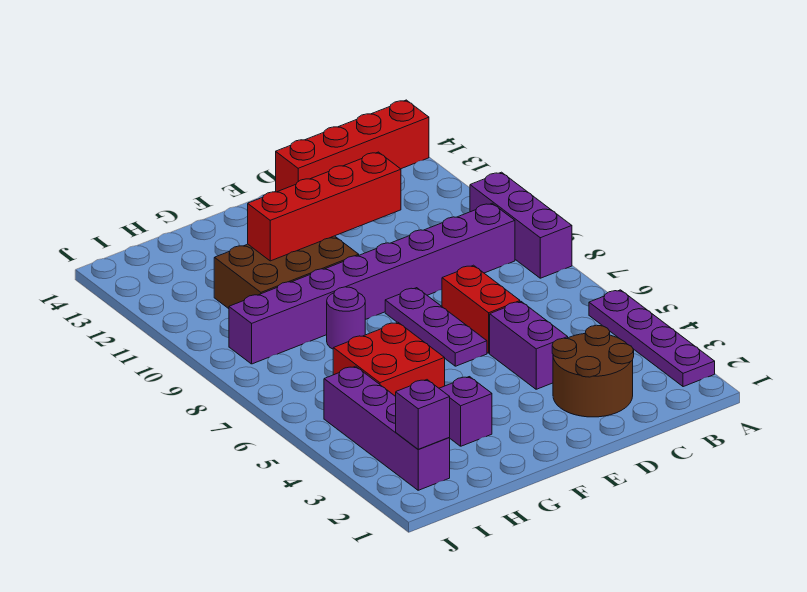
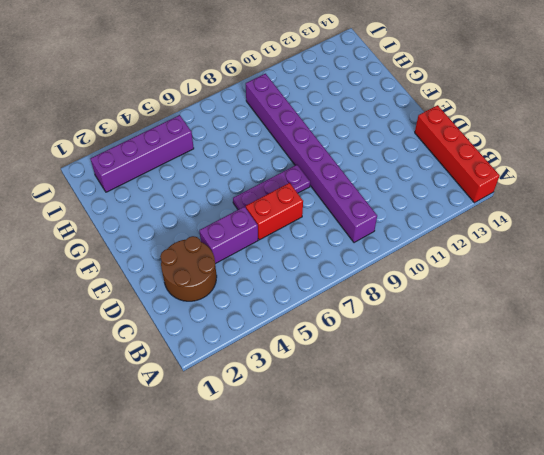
none -> purple 1x4 plate [589,290,715,387]
none -> purple 1x3 brick [470,172,572,278]
none -> brown 2x3 brick [214,236,359,309]

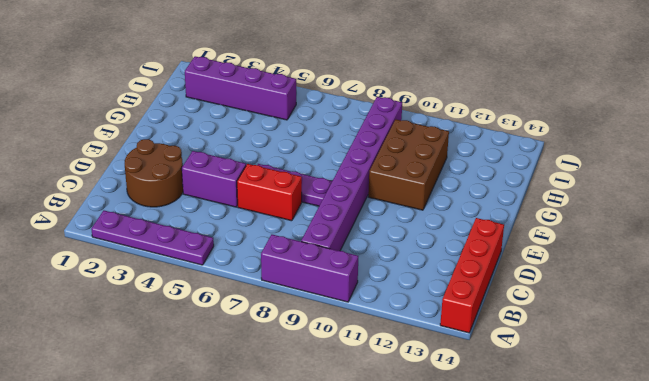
none -> purple 1x1 brick [439,377,492,446]
none -> red 2x2 brick [333,322,445,396]
none -> purple 1x1 round brick [327,287,365,349]

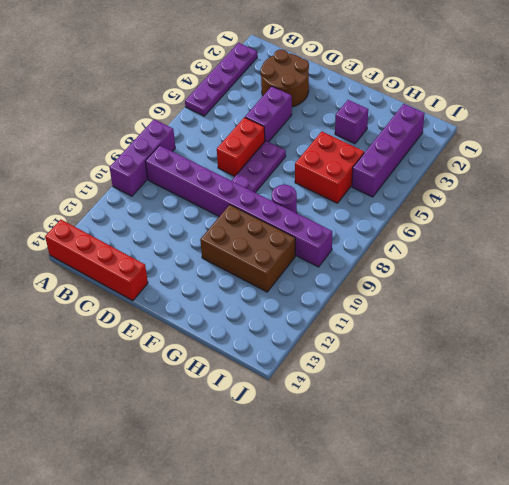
none -> red 1x4 brick [248,152,401,261]
none -> purple 1x1 brick [396,380,450,449]

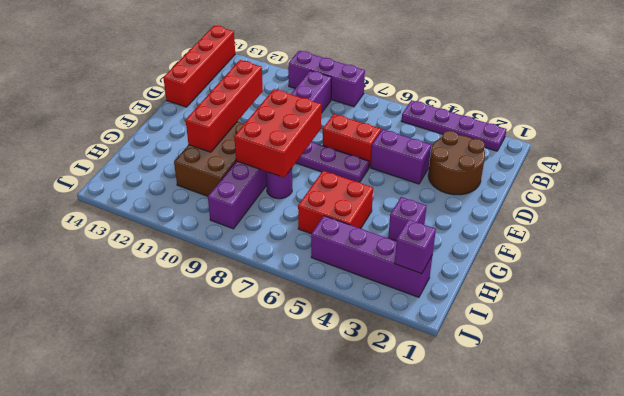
red 2x3 brick [234,89,321,177] -> none

